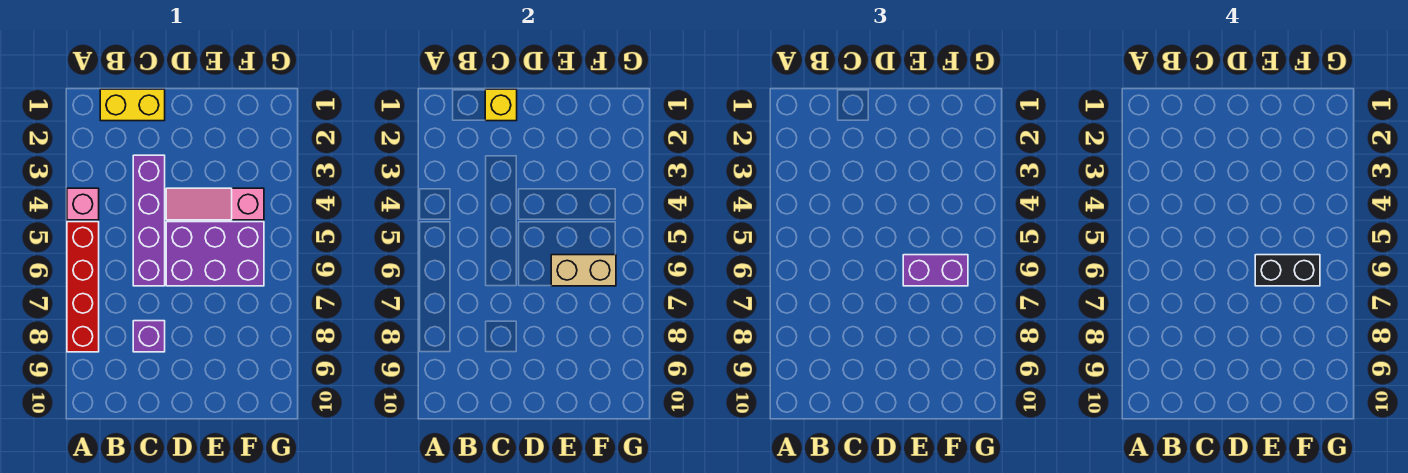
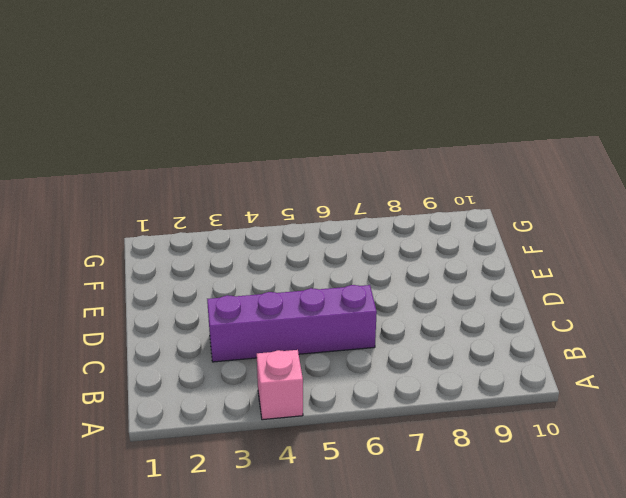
none -> red 1x4 brick [67,222,99,352]
none -> yellow 1x2 brick [100,89,165,121]

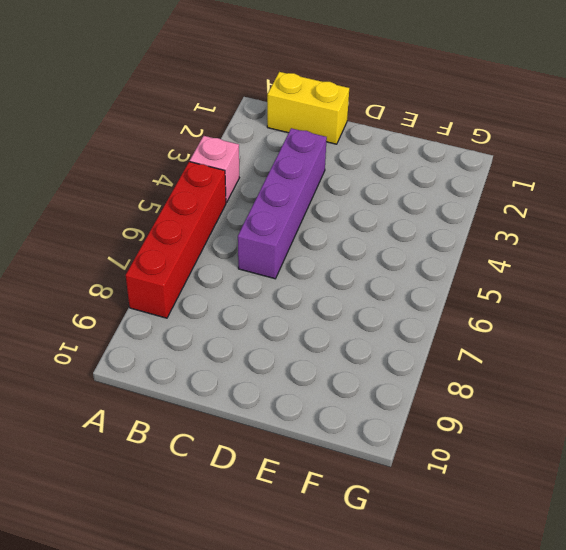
none -> purple 1x1 brick [133,321,165,352]
none -> pink 1x3 slope [166,188,264,220]

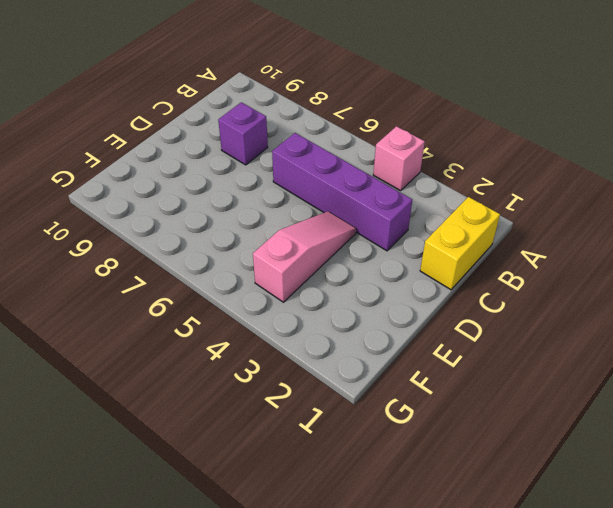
none -> red 1x4 brick [67,222,99,352]
none -> purple 2x3 brick [166,222,264,286]

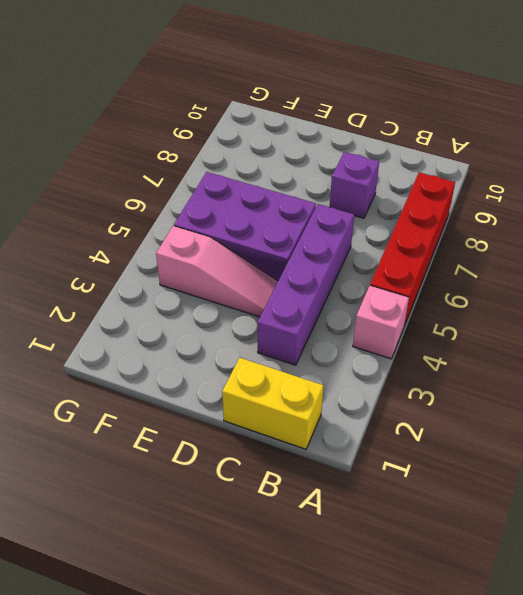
none -> yellow 1x1 brick [485,89,517,121]
none -> tan 1x2 brick [551,255,616,286]

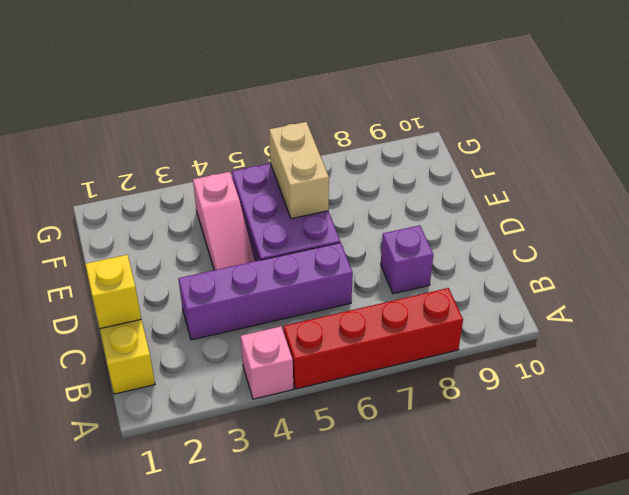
none -> purple 1x2 brick [903,255,968,286]
none -> black 1x2 brick [1255,255,1320,286]

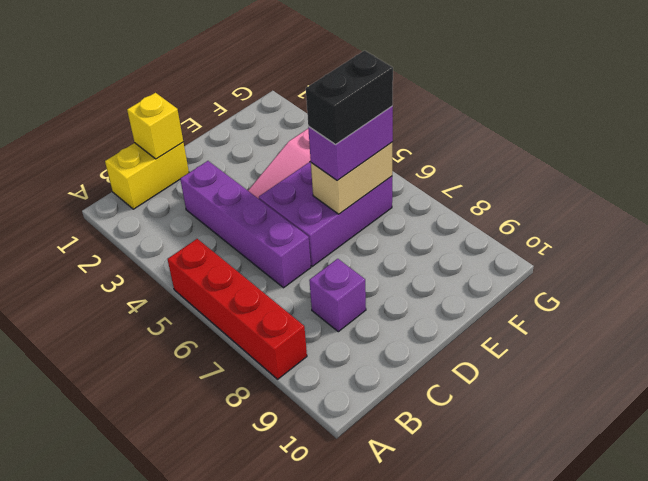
none -> pink 1x1 brick [67,188,99,220]

